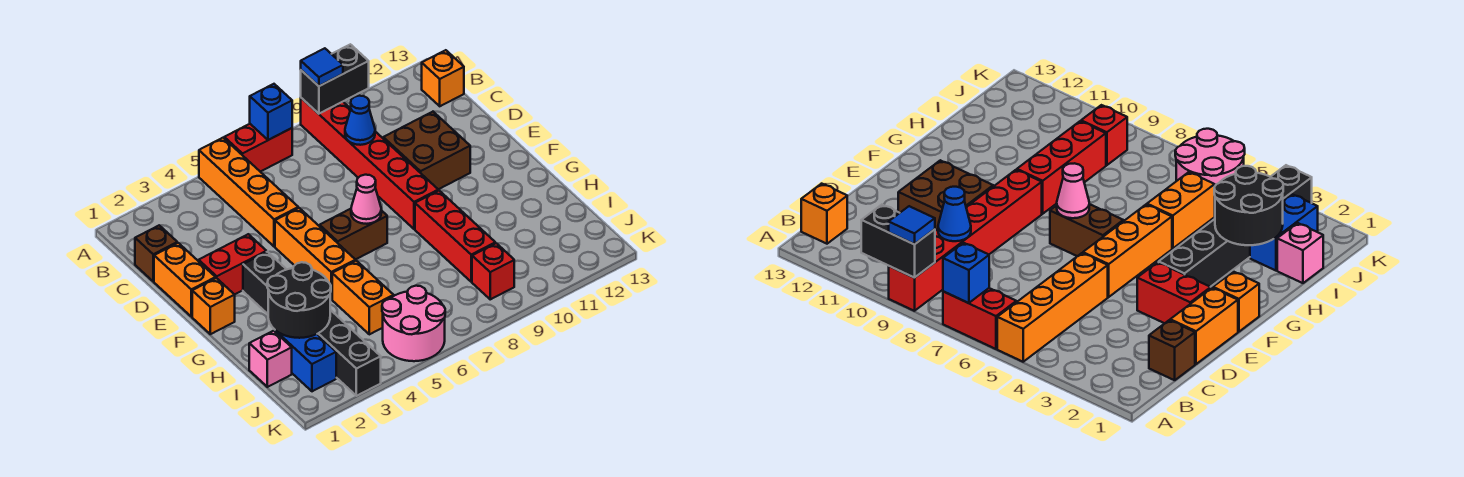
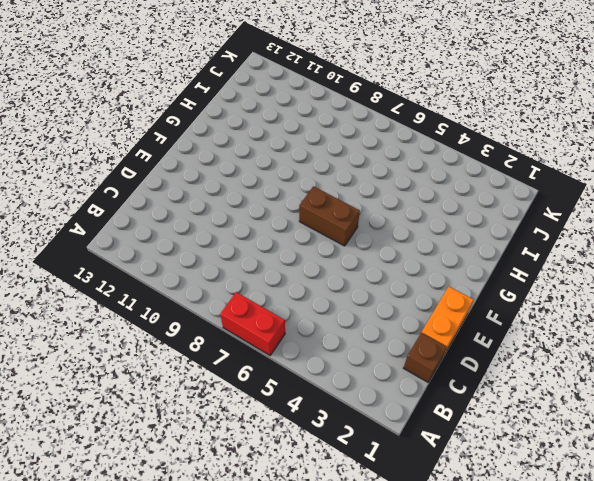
none -> orange 1x4 brick [199,138,298,247]
none -> red 1x6 brick [301,98,438,229]
none -> orange 1x1 brick [422,50,464,106]

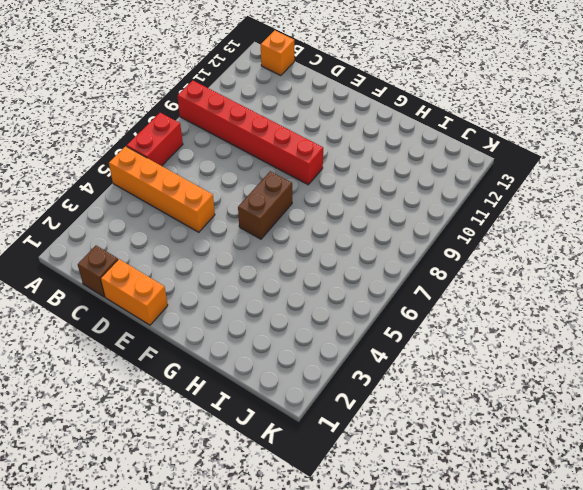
none -> brown 2x2 brick [383,112,470,189]
none -> red 1x2 brick [199,234,266,295]
none -> orange 1x3 brick [275,208,356,299]

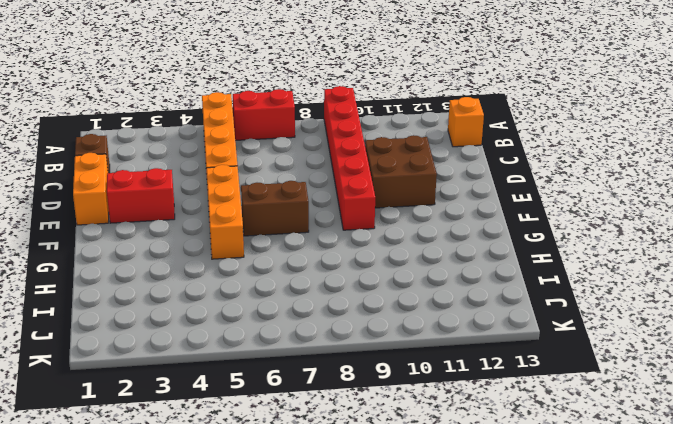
none -> orange 1x1 brick [192,278,235,334]
none -> black 1x6 brick [243,252,381,396]
none -> red 1x3 brick [415,191,495,282]

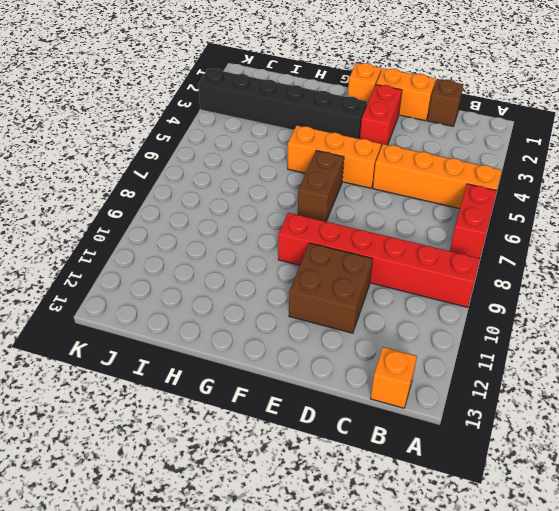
none -> red 1x3 brick [415,191,495,282]
none -> orange 1x2 brick [332,261,394,334]
none -> pink 1x1 brick [249,331,292,387]

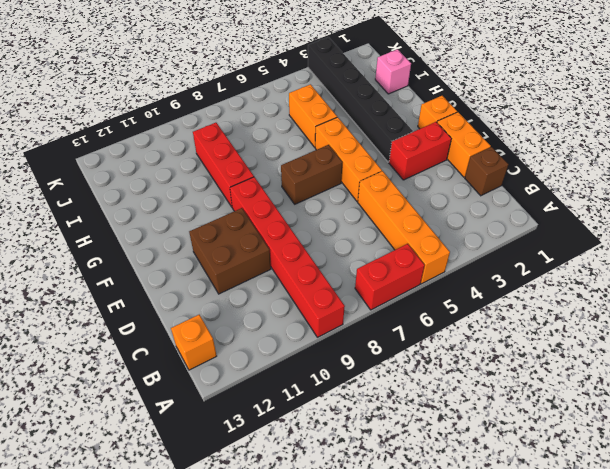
none -> blue 1x2 brick [275,330,336,391]
none -> pink 2x2 round brick [382,286,445,361]
none -> red 1x1 brick [472,243,514,299]

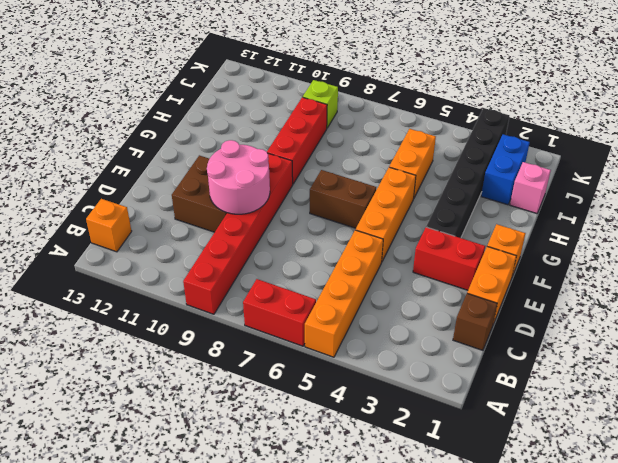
pink 2x2 round brick [207,140,270,214] -> pink 2x2 round brick moved to [382,286,445,361]
lime 1x1 brick [303,80,338,128] -> red 1x1 brick [472,243,514,299]
none -> blue 1x1 brick [250,84,292,140]
none -> black 1x2 brick [301,44,369,114]
none -> blue 1x1 cone [345,96,375,145]

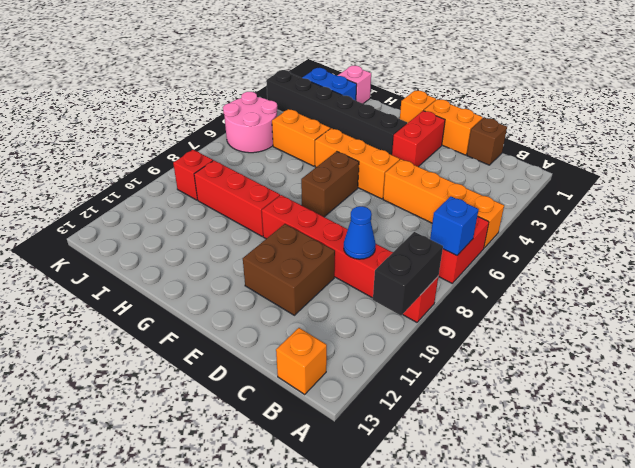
none -> pink 1x1 cone [351,175,381,224]
none -> black 2x2 round brick [267,262,331,338]
none -> blue 1x1 tile [301,48,343,86]

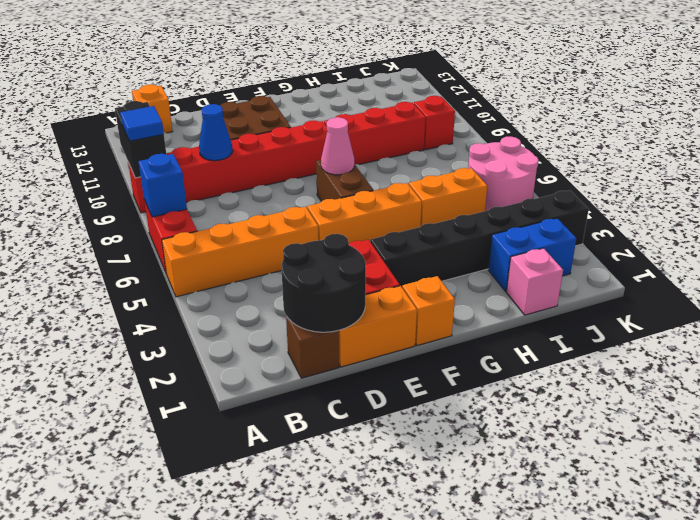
black 2x2 round brick [281,234,366,332] -> black 2x2 round brick moved to [267,262,331,338]

